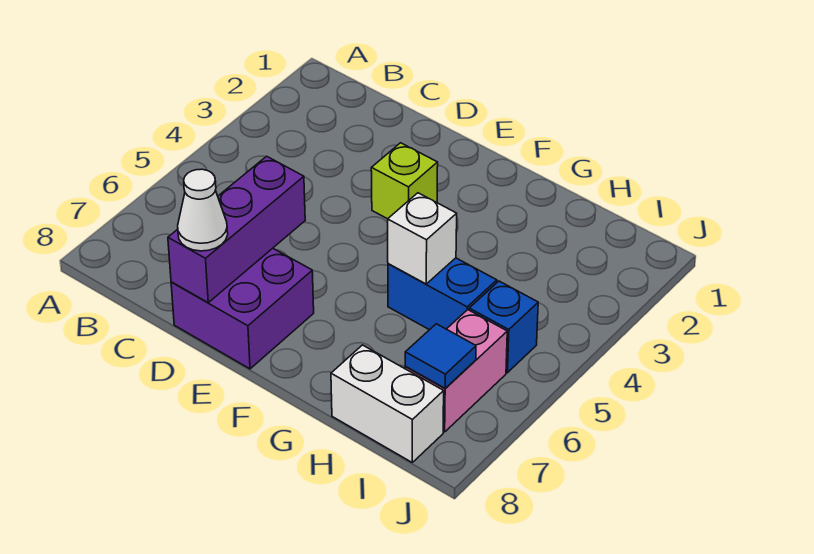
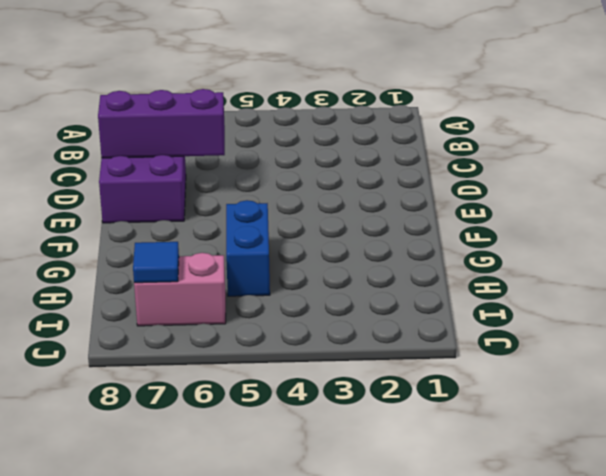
none -> lime 1x1 brick [371,143,438,219]
none -> white 1x2 brick [331,345,444,462]

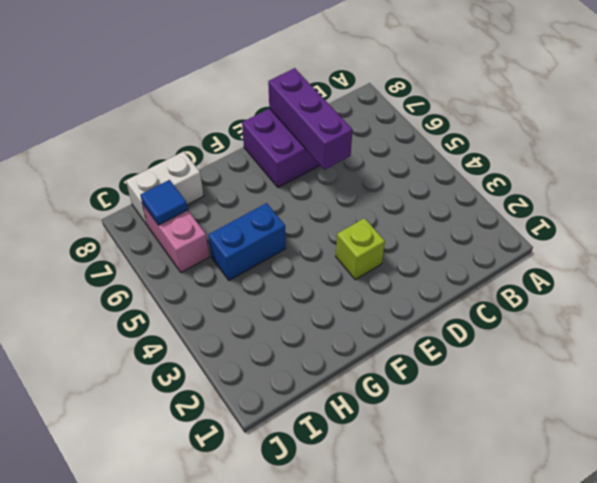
none -> blue 1x1 brick [469,281,538,373]
none -> white 1x1 brick [388,193,457,284]

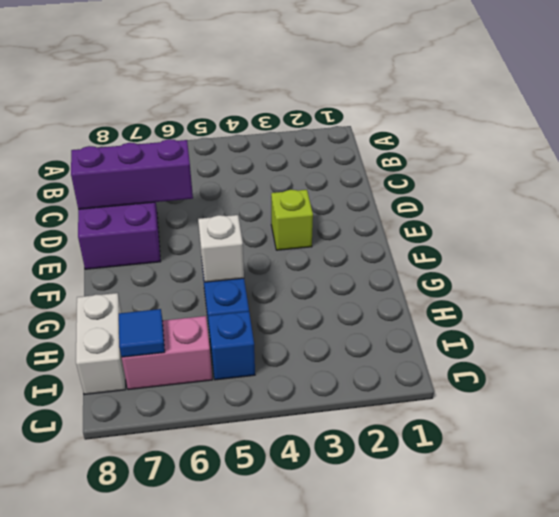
none -> white 1x1 cone [178,169,228,251]

